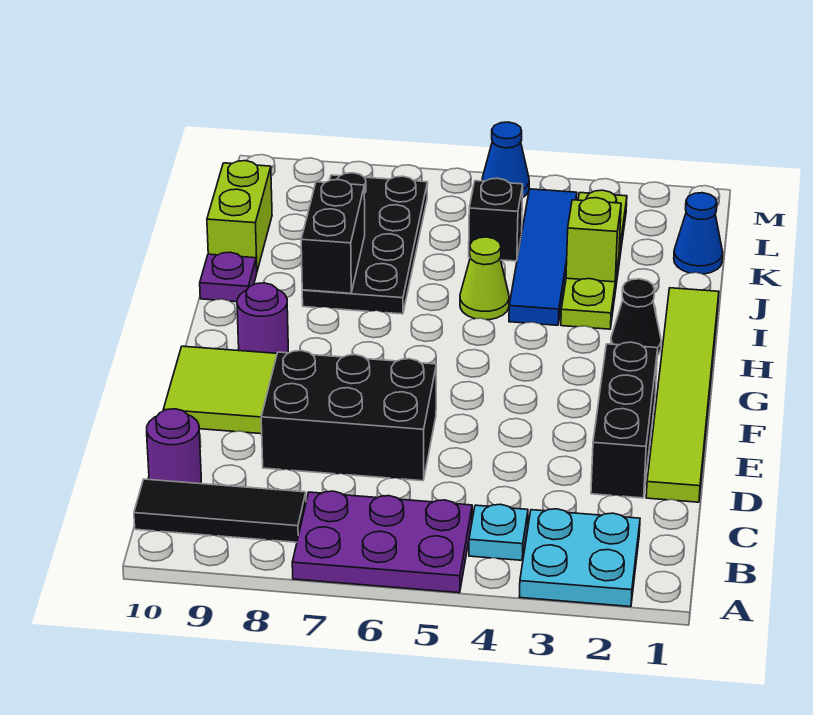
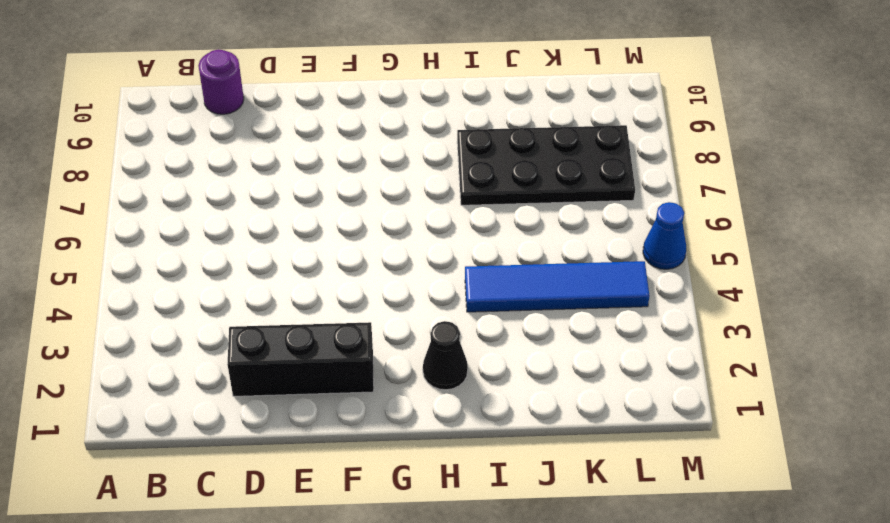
none -> cyan 2x2 plate [520,509,640,607]
none -> purple 2x3 plate [292,491,472,593]
none -> cyan 1x1 plate [469,504,528,560]

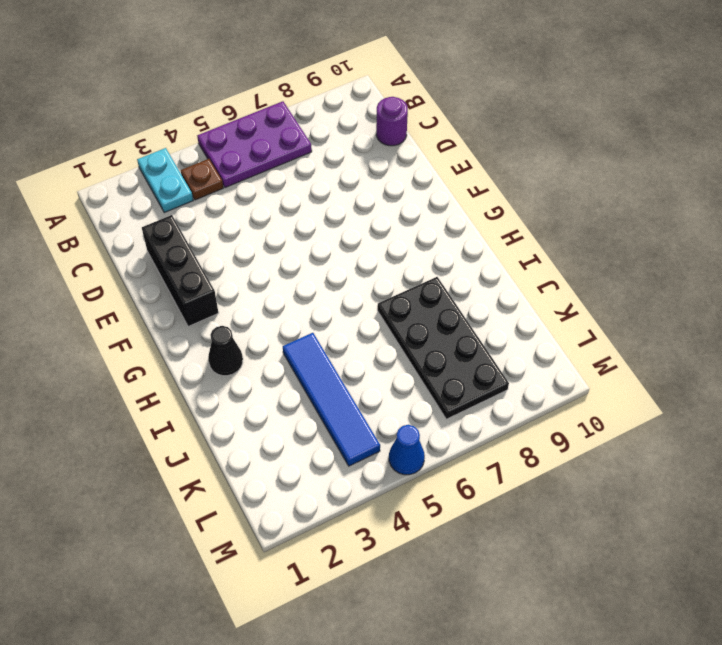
cyan 1x2 plate [137,148,193,213] -> cyan 2x2 plate [520,509,640,607]
brown 1x1 plate [181,159,223,200] -> cyan 1x1 plate [469,504,528,560]
none -> black 1x3 tile [134,479,306,542]
none -> lime 1x6 tile [646,288,719,502]
none -> black 2x3 brick [261,351,436,481]

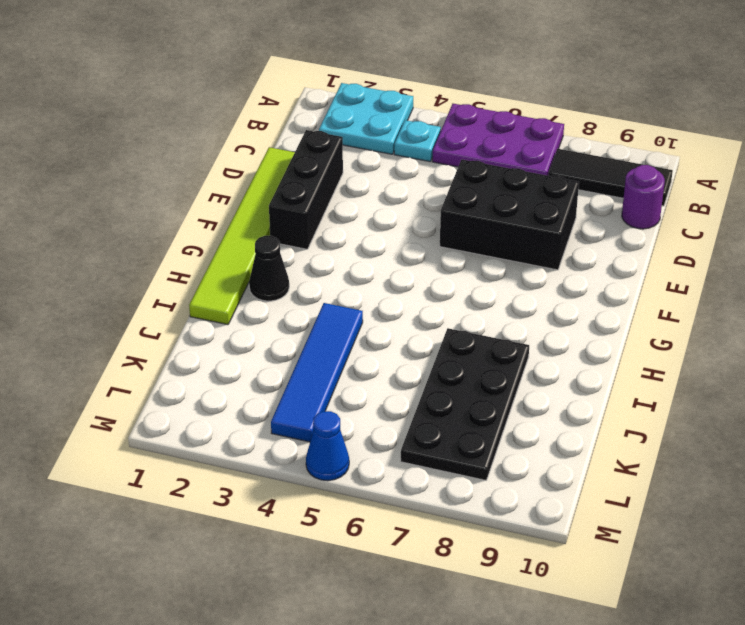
none -> lime 2x2 tile [163,346,277,434]
none -> purple 1x1 round brick [237,283,288,353]
none -> lime 1x4 plate [561,190,627,329]

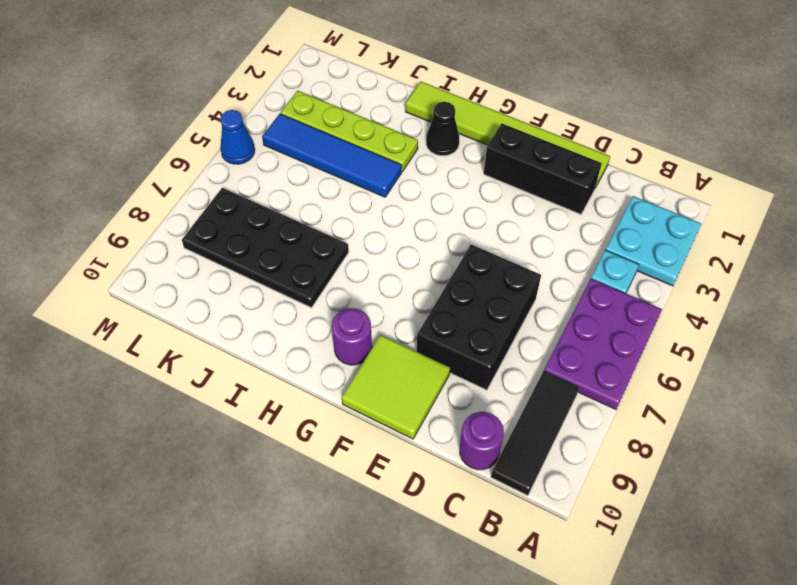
none -> lime 1x1 cone [460,237,509,320]
none -> purple 1x1 plate [200,252,257,302]
none -> lime 1x2 brick [207,161,272,271]

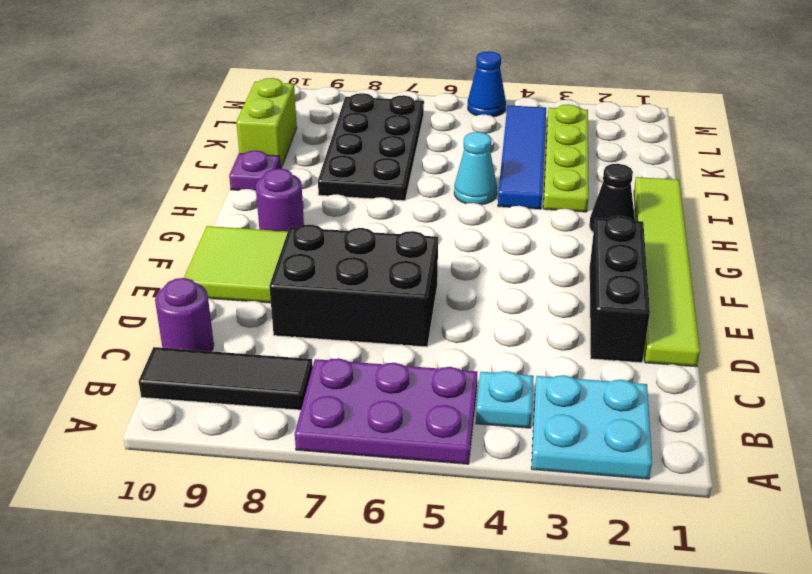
cyan 1x1 cone [454,132,497,205] -> lime 1x1 cone [460,237,509,320]
none -> blue 1x1 cone [674,193,723,274]
none -> black 1x1 brick [469,178,523,261]
none -> black 1x2 brick [301,180,365,293]

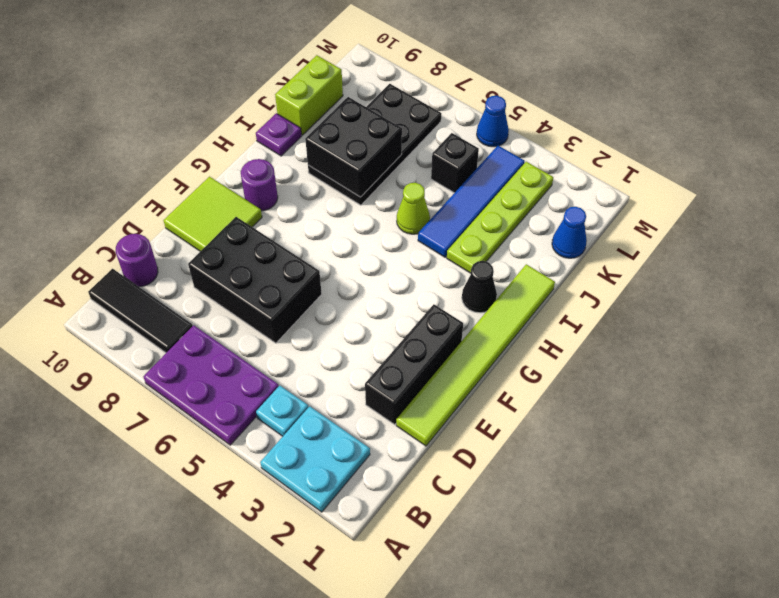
black 2x2 brick [305,97,402,197] -> black 1x2 brick [301,180,365,293]
none -> lime 1x1 brick [566,198,621,282]

